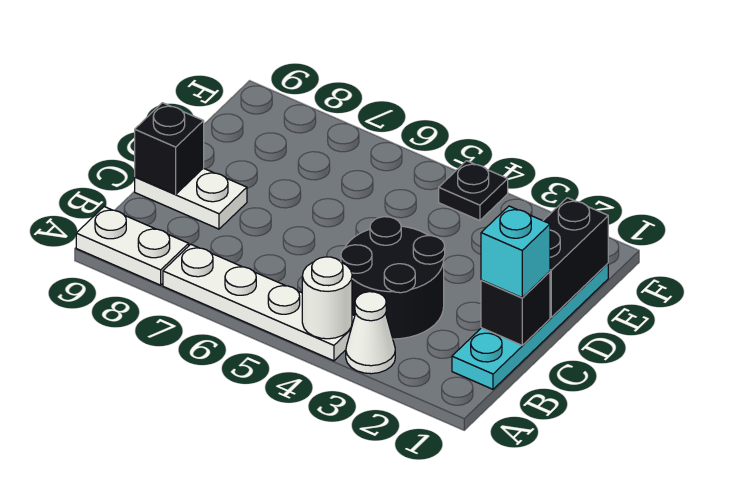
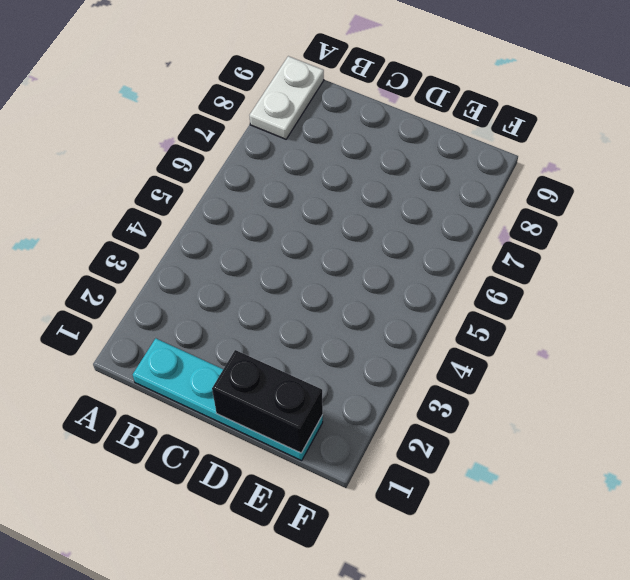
none -> white 1x1 cone [346,292,395,374]
none -> white 1x4 plate [163,244,355,361]
none -> black 2x2 round brick [341,217,445,339]

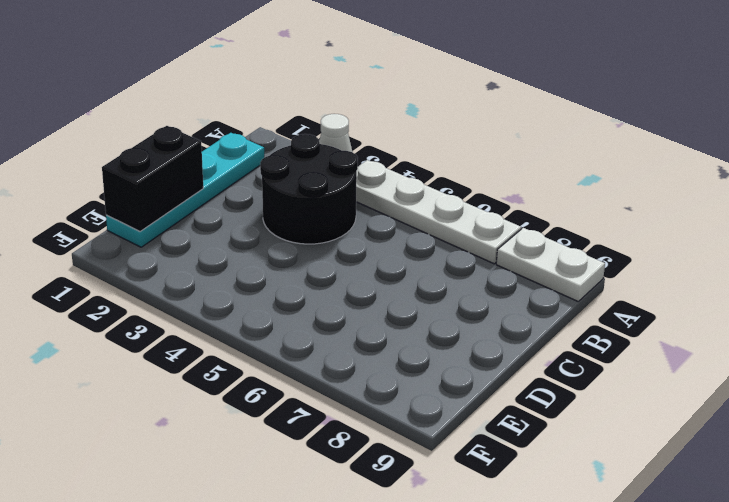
none -> white 1x2 plate [135,168,247,229]
none -> black 1x1 plate [439,161,508,221]
none -> white 1x1 round brick [302,257,352,339]

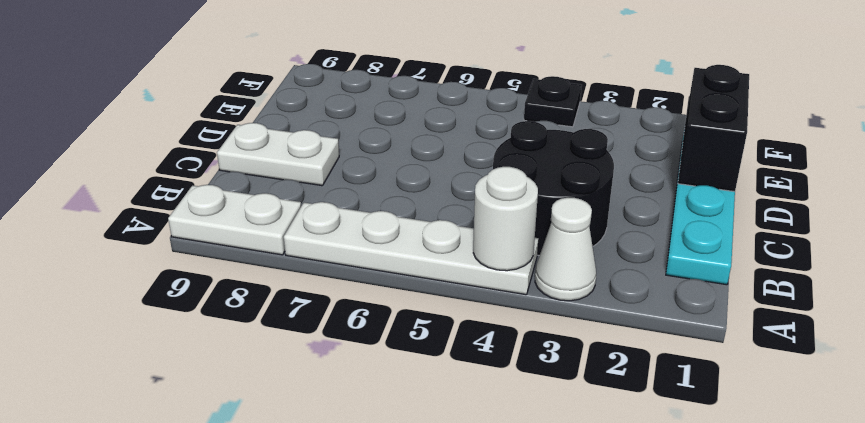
none -> black 1x1 brick [481,272,550,345]
none -> black 1x1 brick [135,103,204,194]
none -> cyan 1x1 brick [481,206,550,298]

